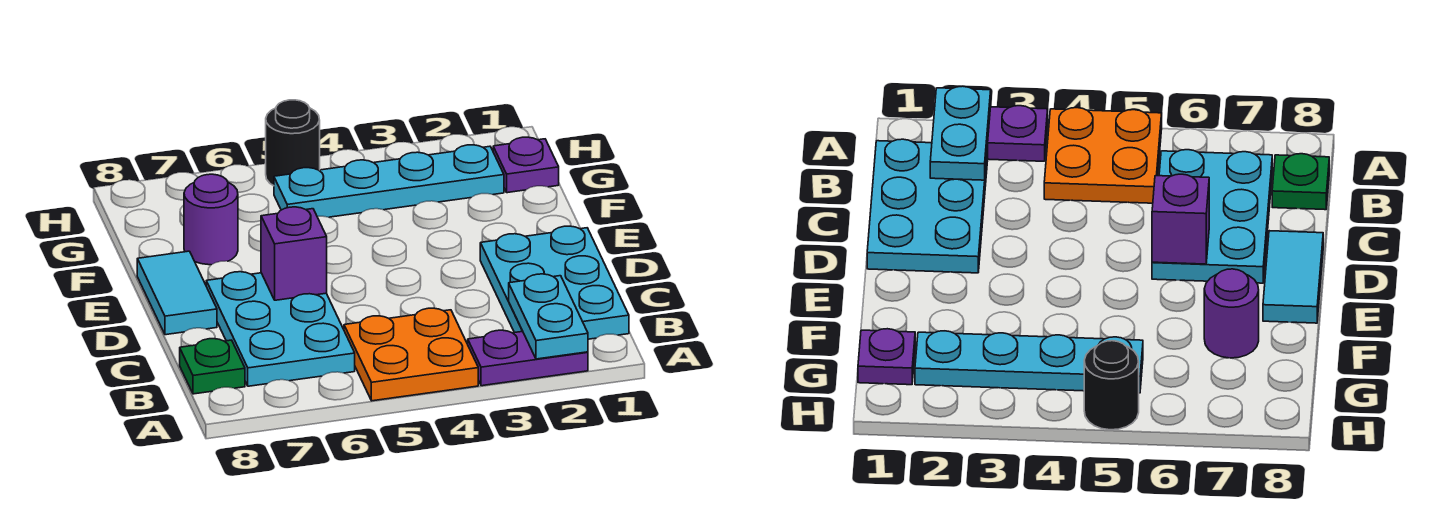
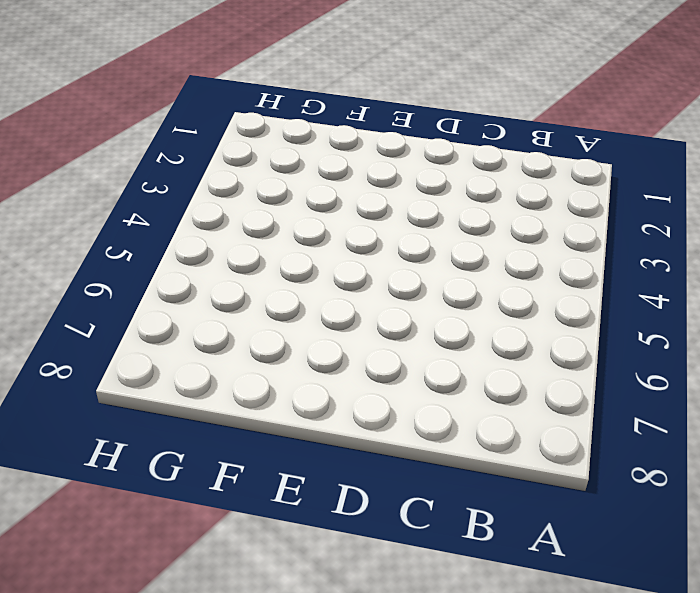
none -> purple 1x2 plate [468,330,588,386]
none -> orange 2x2 plate [344,308,478,401]
none -> cyan 2x3 plate [480,226,629,339]

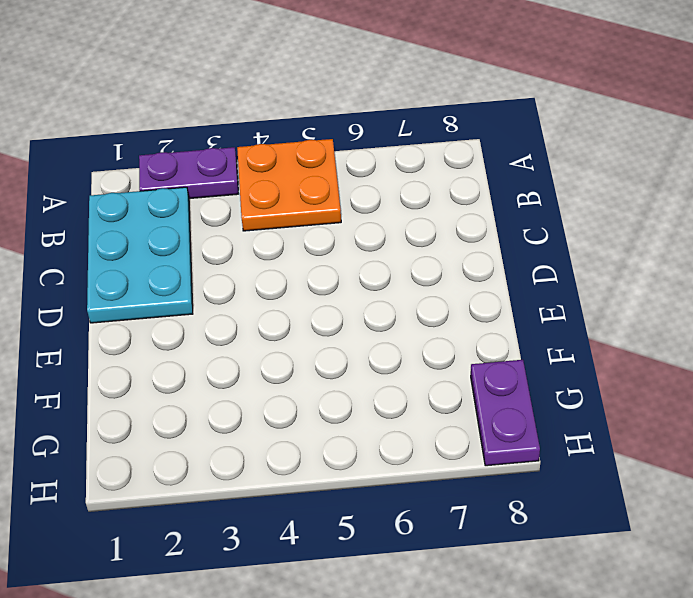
purple 1x2 plate [471,360,540,466] -> none
none -> cyan 2x3 plate [206,272,355,386]
none -> green 1x1 plate [180,339,245,394]
none -> cyan 1x2 tile [137,251,217,335]

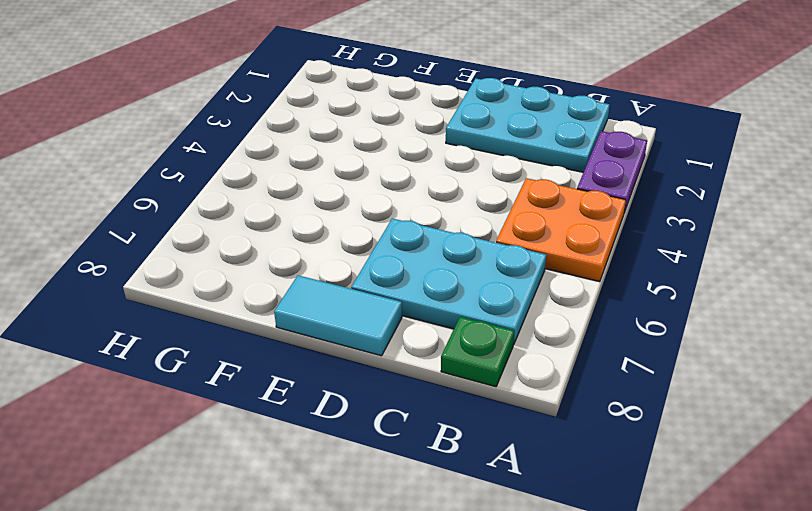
none -> purple 1x1 round brick [184,174,238,265]
none -> purple 1x1 plate [493,137,559,193]
none -> cyan 1x4 plate [274,145,504,217]

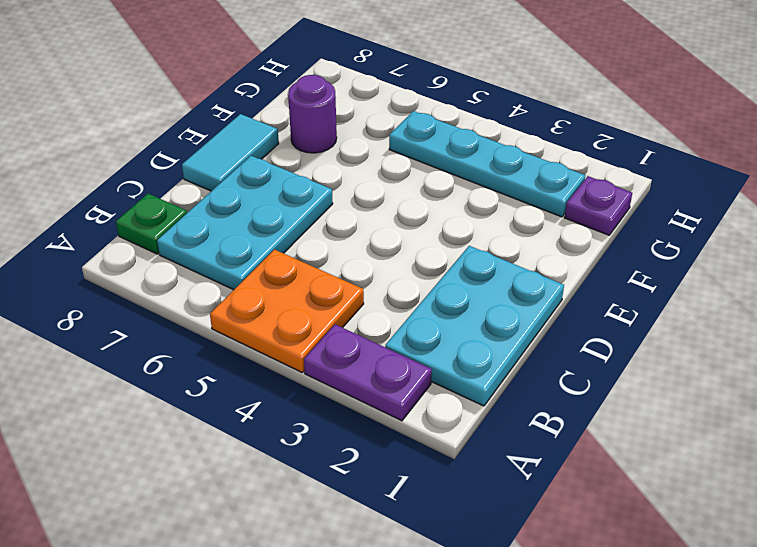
none -> black 1x1 round brick [266,100,320,186]
none -> cyan 1x2 plate [509,274,588,359]
none -> purple 1x1 brick [261,207,327,300]

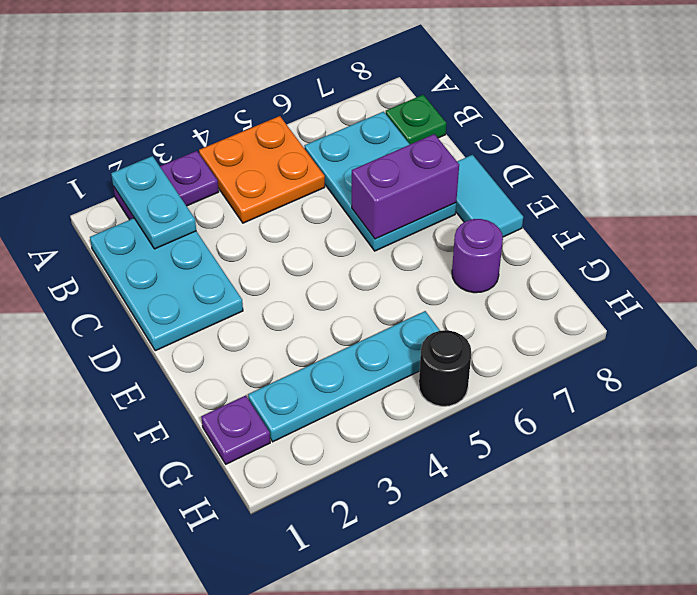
purple 1x2 brick [352,134,459,239] -> purple 1x1 brick [261,207,327,300]

